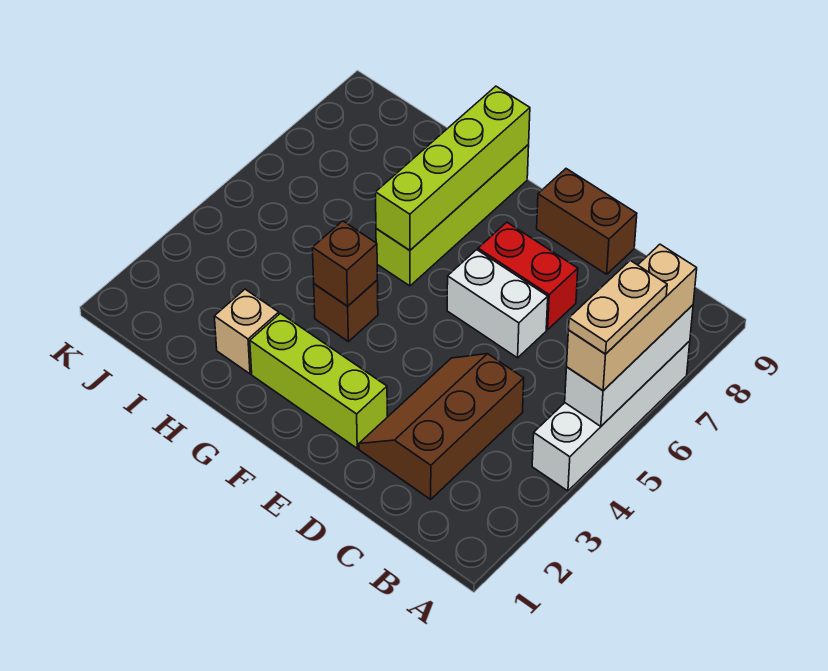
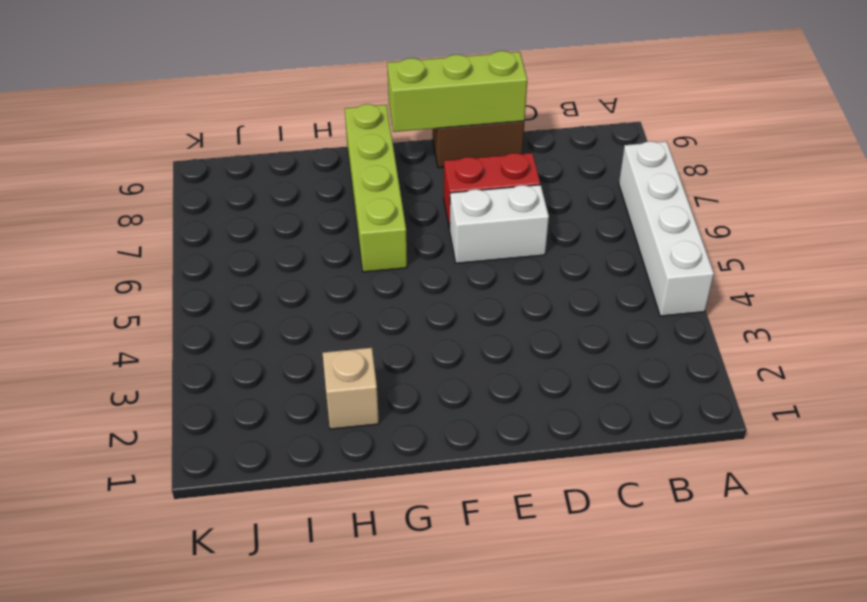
lime 1x3 brick [387,51,527,132] -> lime 1x3 brick moved to [250,313,387,448]
none -> brown 2x3 slope [359,354,524,499]
none -> brown 1x1 brick [314,281,378,341]
none -> white 1x3 brick [565,305,693,426]

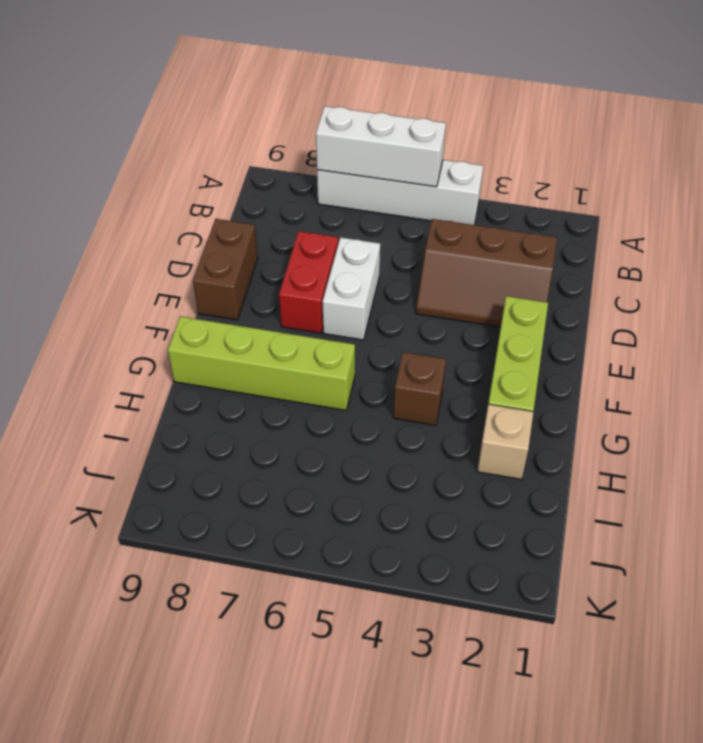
none -> brown 1x1 brick [313,221,377,306]
none -> lime 1x4 brick [376,86,530,250]
none -> tan 1x3 brick [567,244,697,391]

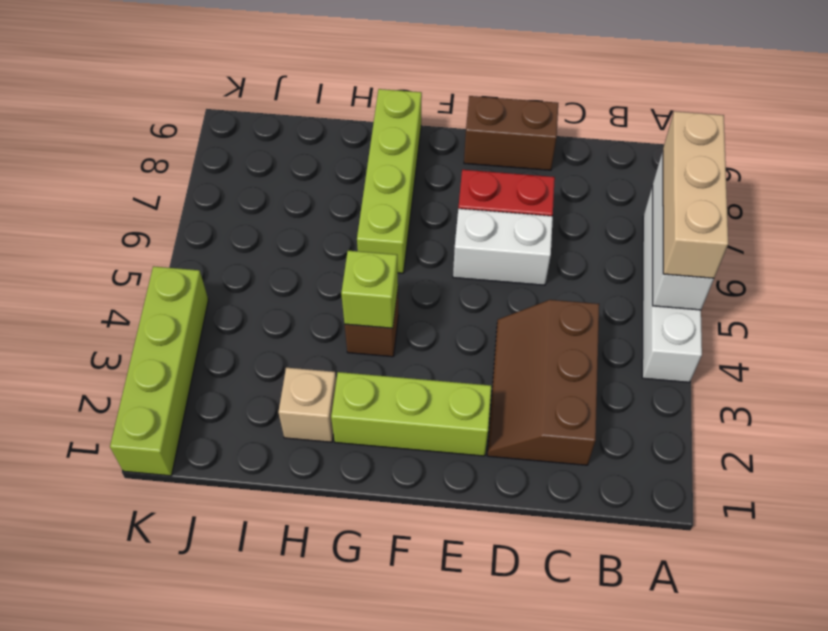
lime 1x1 brick [341,251,398,328] -> brown 1x1 brick [313,221,377,306]
lime 1x4 brick [110,266,208,476] -> lime 1x4 brick moved to [376,86,530,250]
none -> tan 1x2 plate [569,261,667,354]

